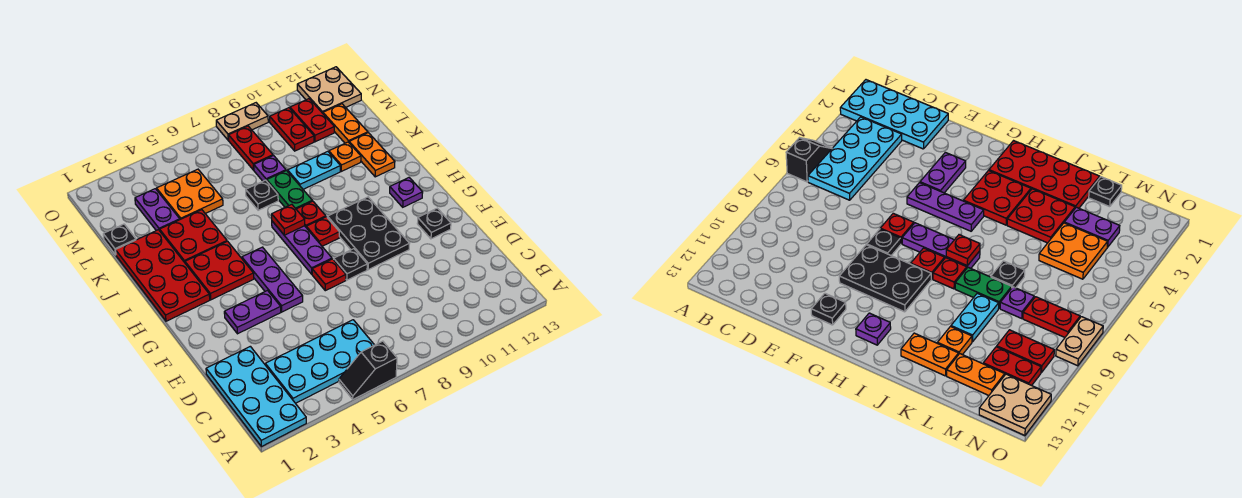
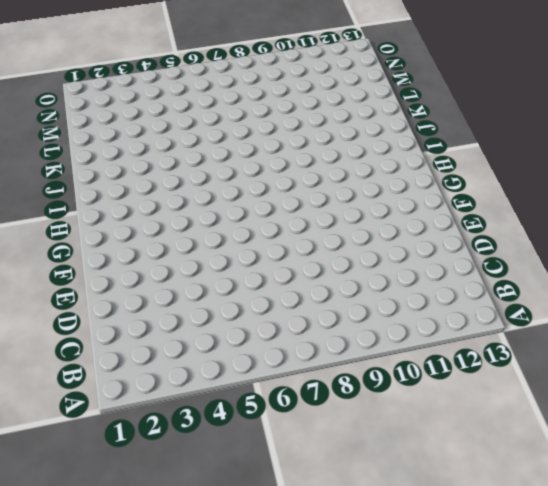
none -> cyan 2x4 plate [206,346,306,447]
none -> black 1x2 slope [339,341,397,399]
none -> cyan 2x4 plate [265,320,374,403]
none -> purple 1x2 plate [224,291,281,334]

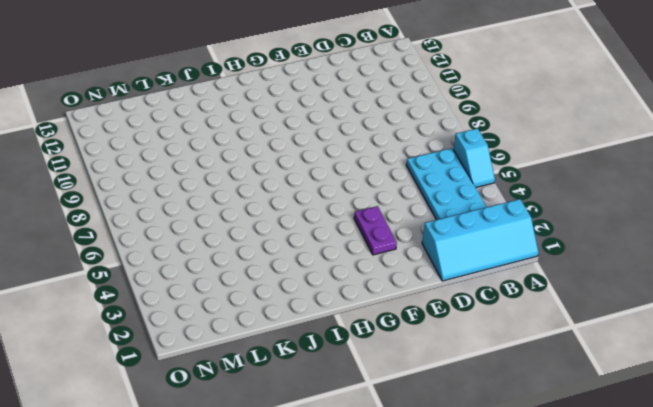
cyan 2x4 slope [422,199,538,281] -> cyan 2x4 plate [206,346,306,447]
cyan 1x2 slope [453,128,495,188] -> black 1x2 slope [339,341,397,399]
none -> purple 1x3 plate [242,247,303,312]
none -> red 1x1 plate [312,259,346,291]
none -> black 1x1 plate [334,249,367,280]
none -> black 2x3 plate [327,197,410,270]

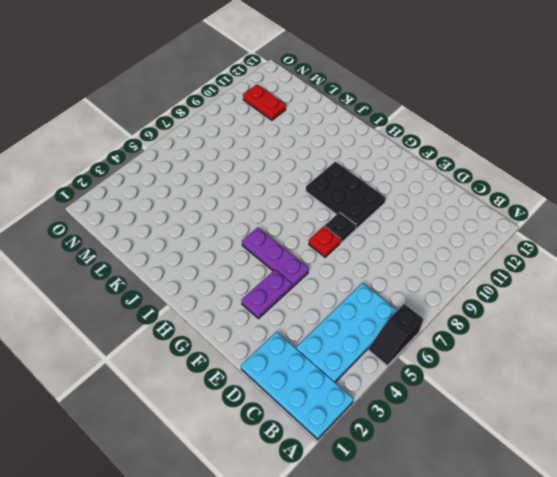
none -> black 1x1 plate [417,208,451,239]
none -> purple 1x3 plate [272,221,332,274]
none -> red 2x4 plate [116,230,210,321]
none -> red 2x2 plate [185,241,254,300]

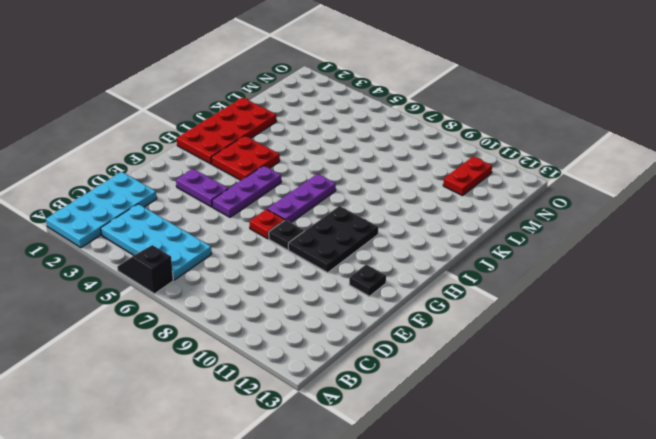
none -> red 1x1 plate [306,217,339,246]
none -> purple 1x1 plate [390,178,423,207]
none -> red 1x1 plate [296,201,326,227]
none -> red 2x2 plate [160,210,227,263]

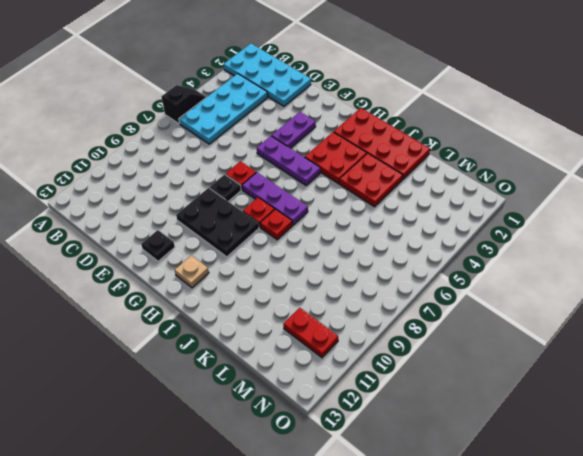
tan 1x1 plate [175,255,209,288] -> purple 1x1 plate [390,178,423,207]
none -> green 1x2 plate [267,171,312,209]
none -> orange 1x2 plate [349,133,395,177]
none -> black 1x1 plate [246,180,278,210]
none -> cyan 1x2 plate [288,151,340,189]

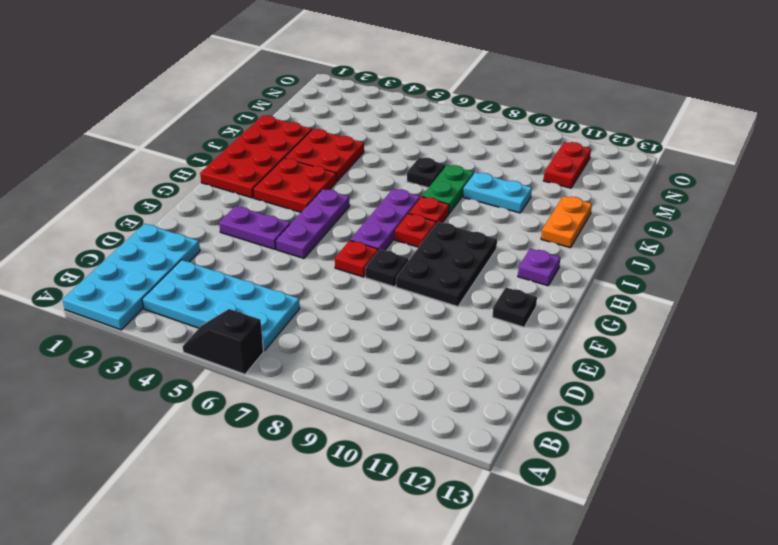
none -> orange 1x1 plate [329,142,361,171]
none -> black 1x1 plate [103,224,136,255]
none -> purple 1x2 plate [135,189,180,231]
none -> orange 2x2 plate [157,169,223,219]

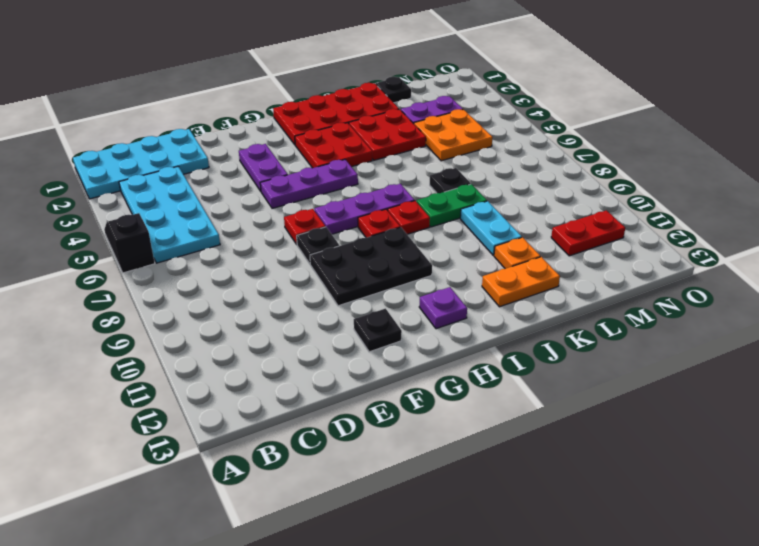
none -> purple 1x1 plate [254,156,286,181]
none -> orange 1x2 plate [323,104,368,143]
none -> red 1x2 plate [229,126,273,170]
none -> red 1x2 plate [270,108,314,151]

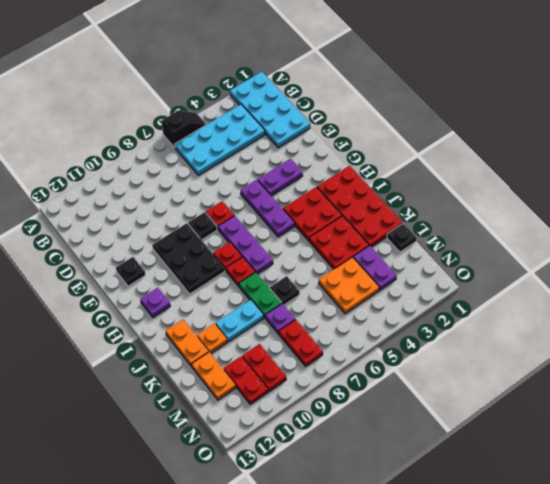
none -> tan 2x2 plate [297,67,361,113]
none -> tan 1x2 plate [216,103,268,140]
none -> red 1x1 plate [272,204,305,235]

